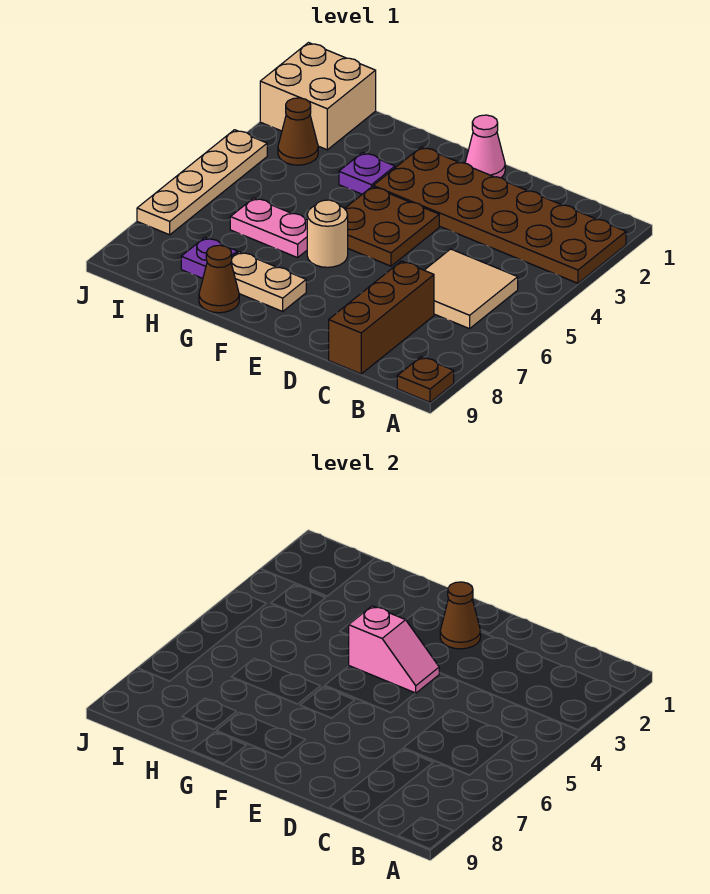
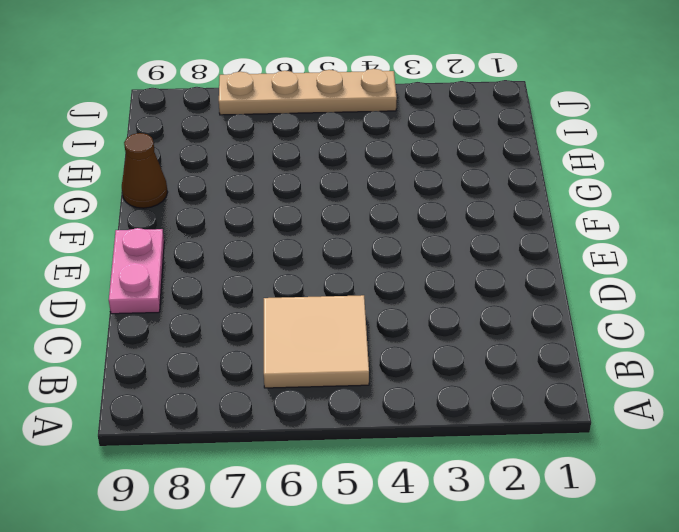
pink 1x2 plate [109,228,164,314] -> pink 1x2 plate moved to [230,198,307,258]
none -> brown 2x6 plate [373,147,626,283]
none -> brown 1x1 plate [397,357,454,402]
none -> brown 1x3 brick [329,261,434,374]

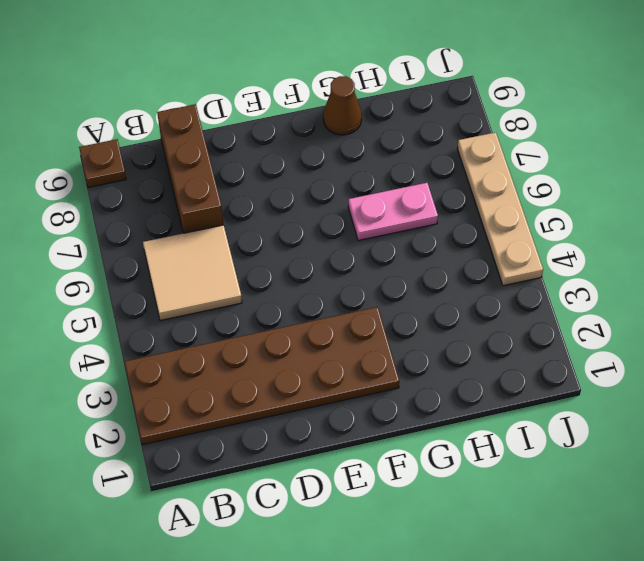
none -> pink 1x1 cone [465,115,505,178]
none -> brown 2x2 plate [345,187,439,266]
none -> tan 1x1 round brick [307,200,348,267]

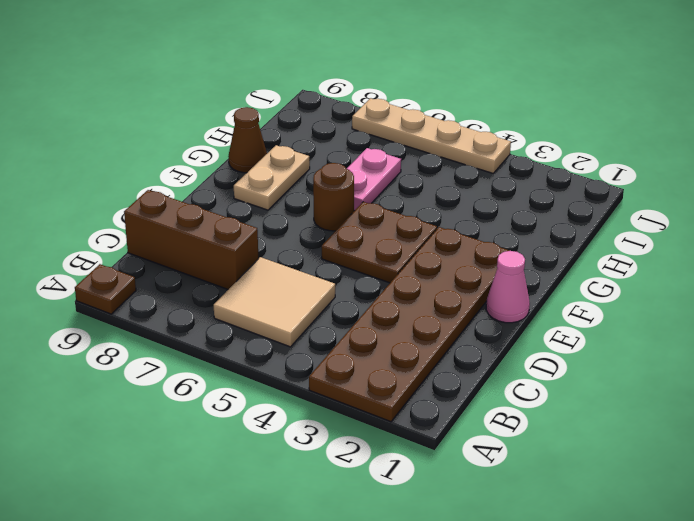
brown 1x1 round brick [313,163,354,231] -> tan 1x1 round brick [307,200,348,267]
none -> purple 1x1 plate [339,153,395,194]
none -> purple 1x1 plate [181,238,237,279]
none -> tan 2x2 brick [260,43,376,150]

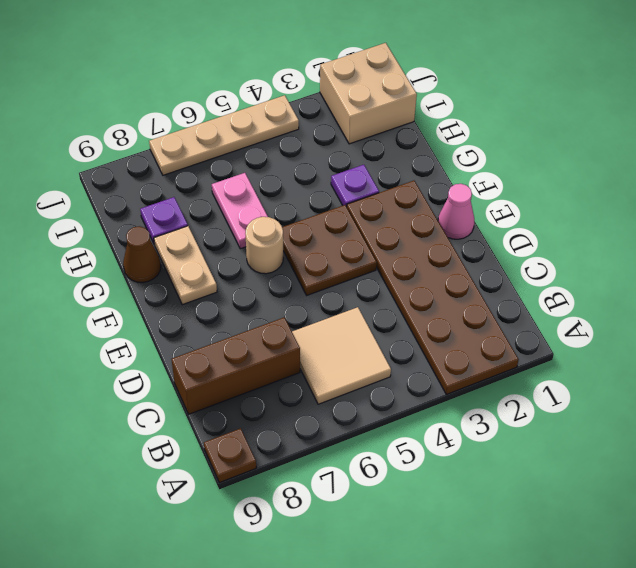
none -> brown 1x1 cone [278,98,318,165]
none -> brown 1x1 cone [440,582,481,649]
none -> pink 1x2 slope [349,606,439,693]

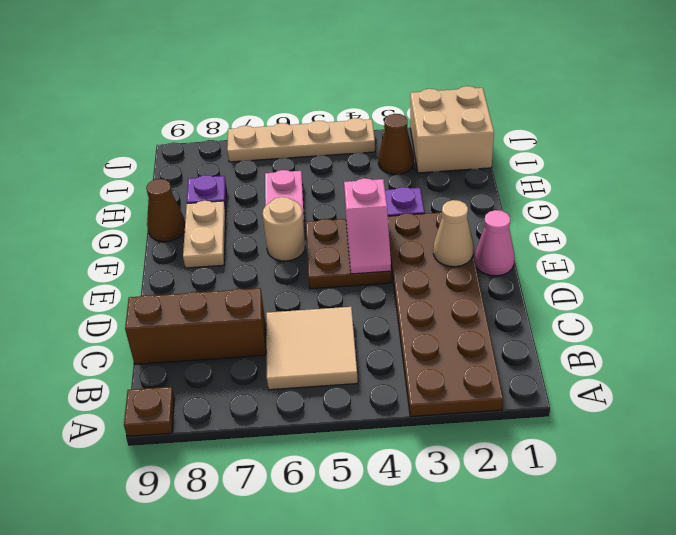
tan 1x1 cone [433,200,474,267] -> brown 1x1 cone [440,582,481,649]

